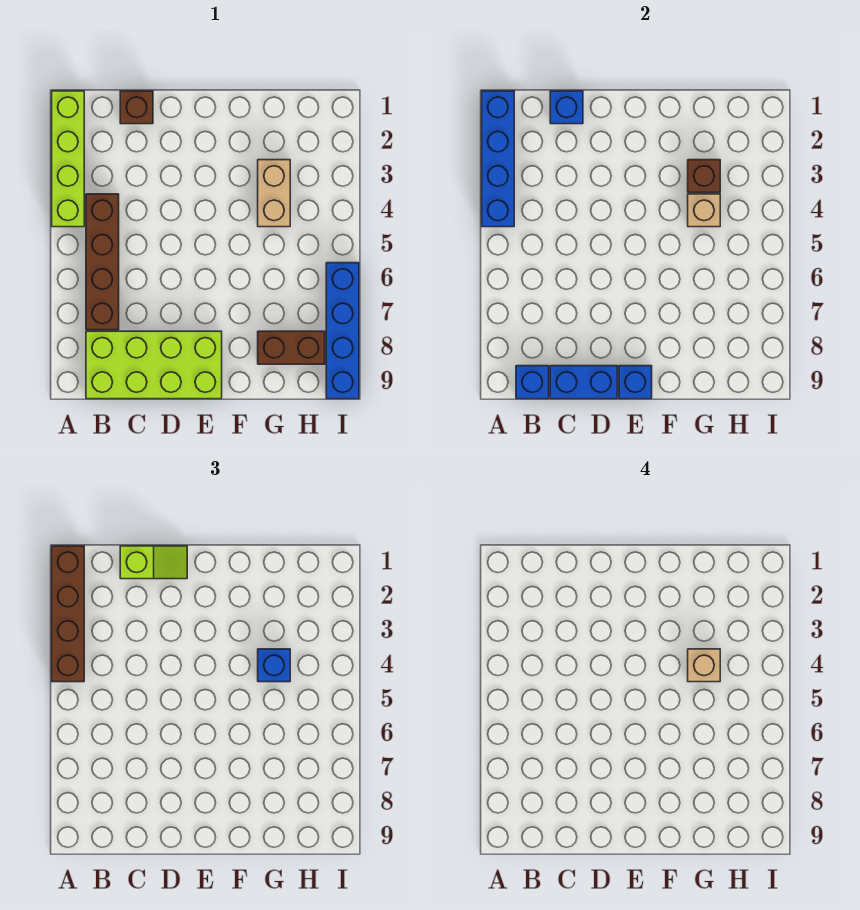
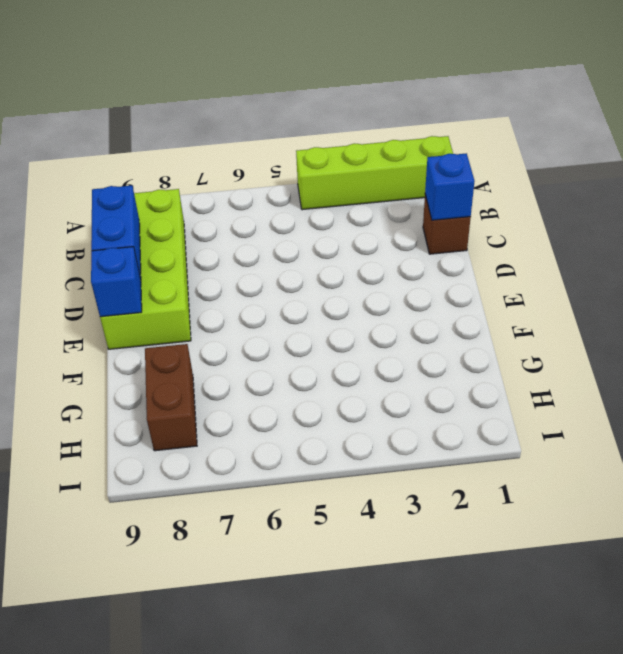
none -> brown 1x4 brick [86,194,119,330]
none -> tan 1x2 brick [258,160,290,227]
none -> blue 1x4 brick [326,263,359,399]

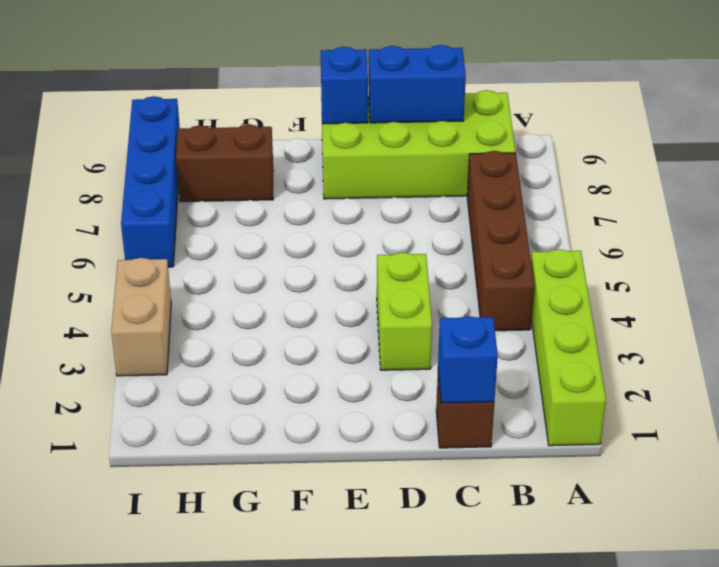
lime 1x2 brick [377,252,432,370] -> none
tan 1x2 brick [111,258,171,376] -> tan 1x2 brick moved to [258,160,290,227]
none -> blue 1x4 brick [482,91,514,227]
none -> blue 1x1 brick [516,366,549,399]
none -> brown 1x1 brick [688,160,720,192]

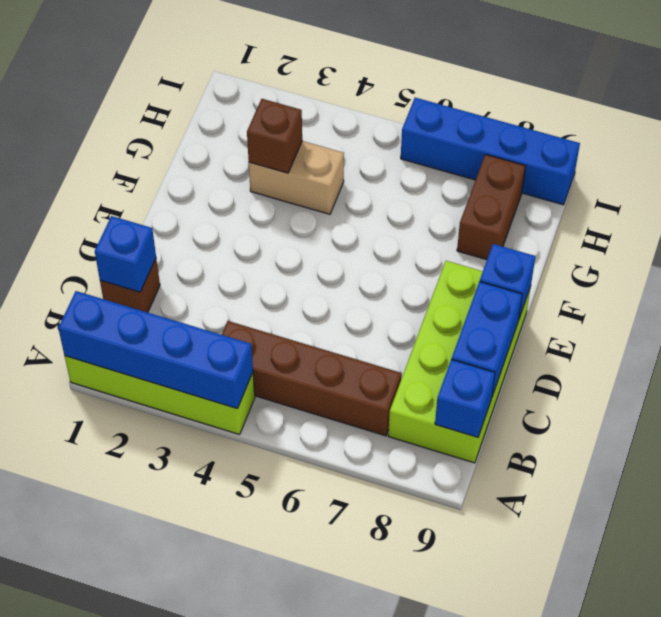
none -> tan 1x1 brick [688,194,720,227]
none -> brown 1x4 brick [52,546,84,682]
none -> lime 1x2 slope [120,546,187,579]

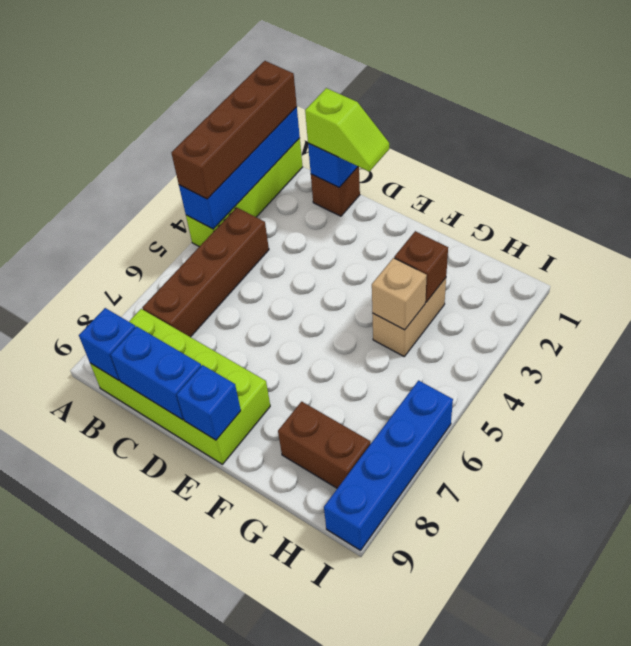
none -> blue 1x1 brick [258,649,290,682]
none -> tan 1x1 brick [688,649,720,682]

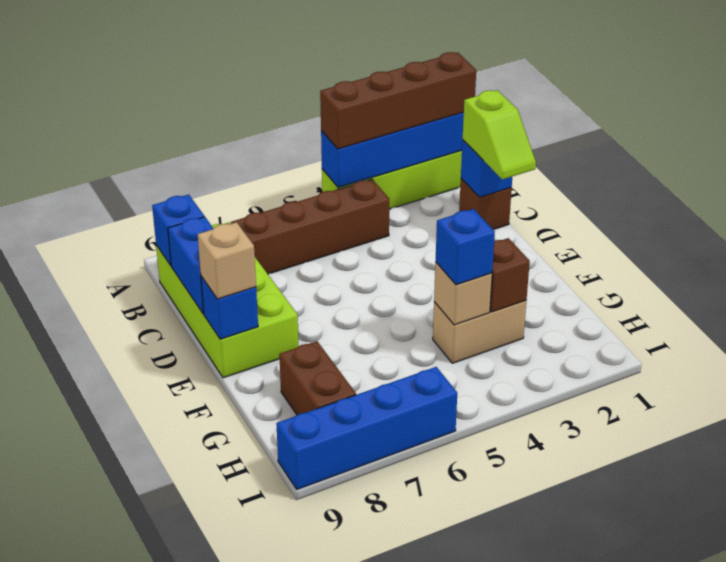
tan 1x1 brick [198,222,256,299] -> tan 1x1 brick moved to [688,649,720,682]

